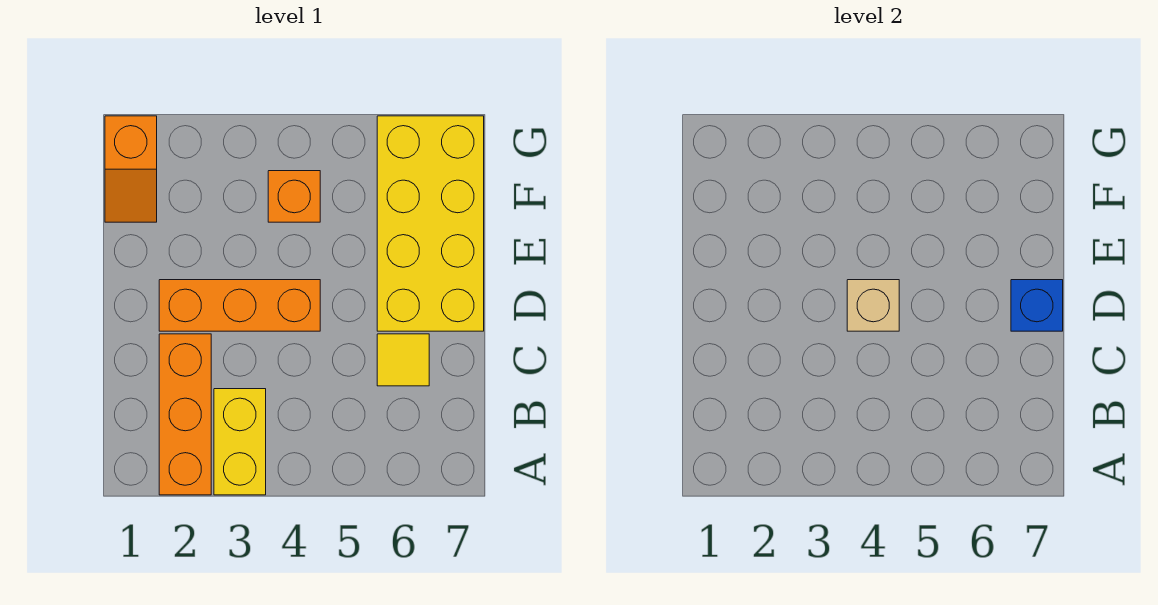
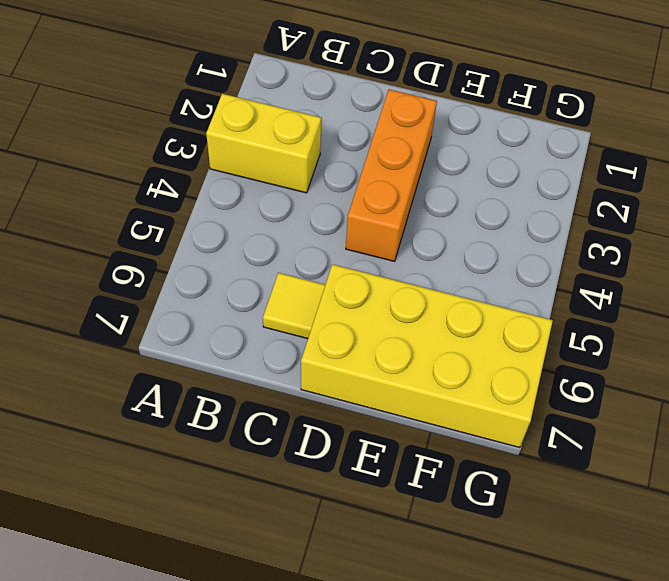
none -> orange 1x3 brick [159,334,211,495]
none -> orange 1x2 slope [105,116,157,222]

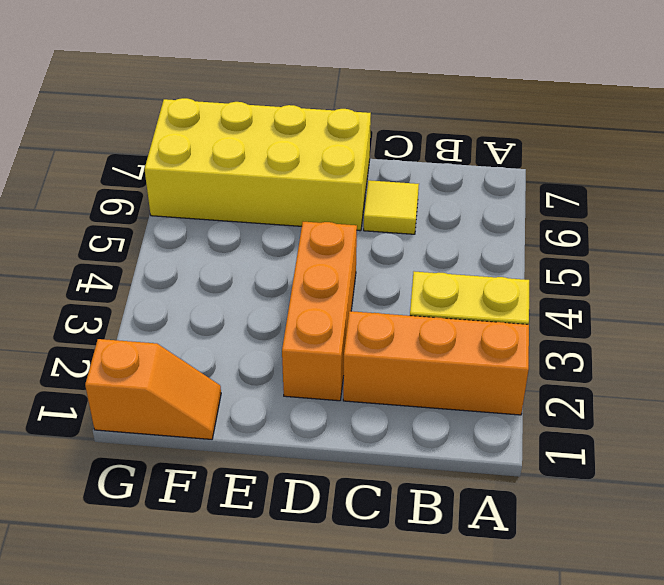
none -> orange 1x1 brick [268,171,320,222]
none -> tan 1x1 brick [847,280,899,331]

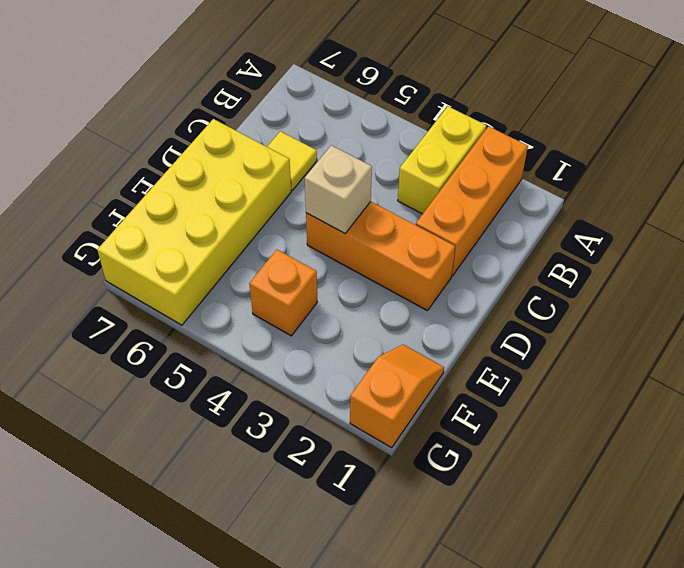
none -> blue 1x1 brick [1011,280,1063,331]

